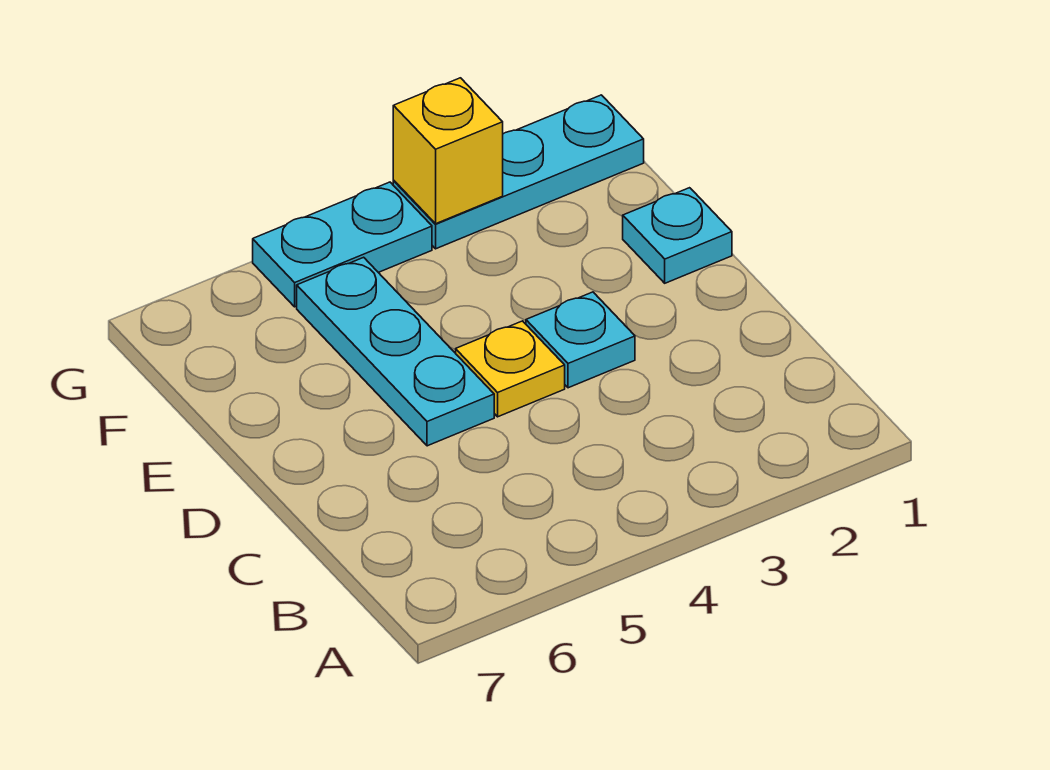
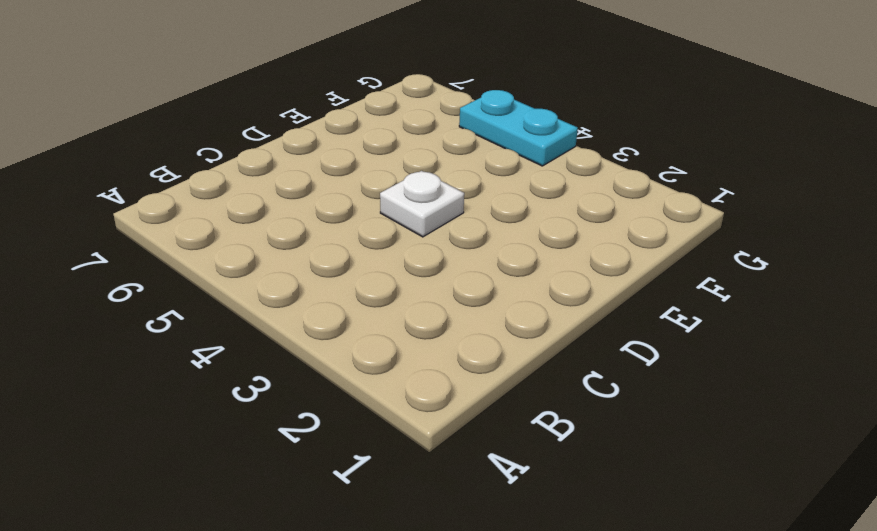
white 1x1 plate [380,171,464,237] -> yellow 1x1 plate [456,321,565,417]
none -> cyan 1x1 plate [526,292,635,388]
none -> cyan 1x3 plate [297,257,494,446]

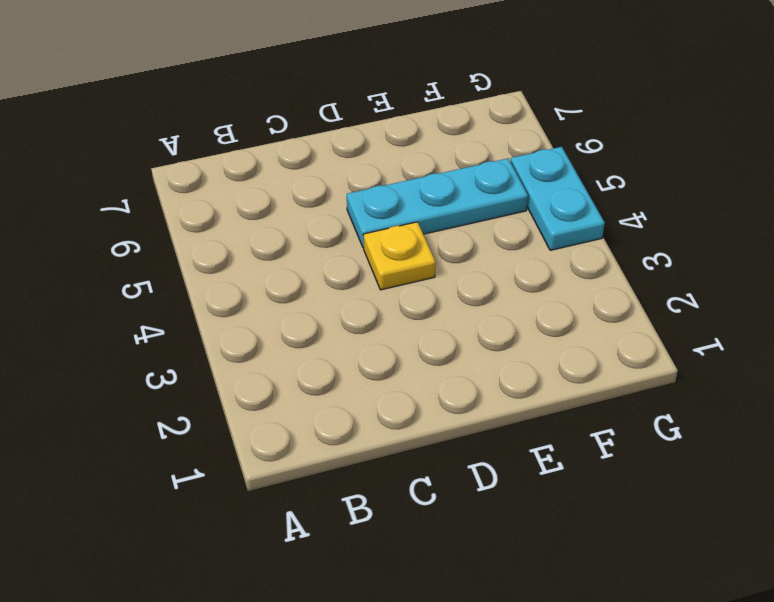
none -> cyan 1x1 plate [526,292,635,388]
none -> cyan 1x1 plate [623,188,732,283]

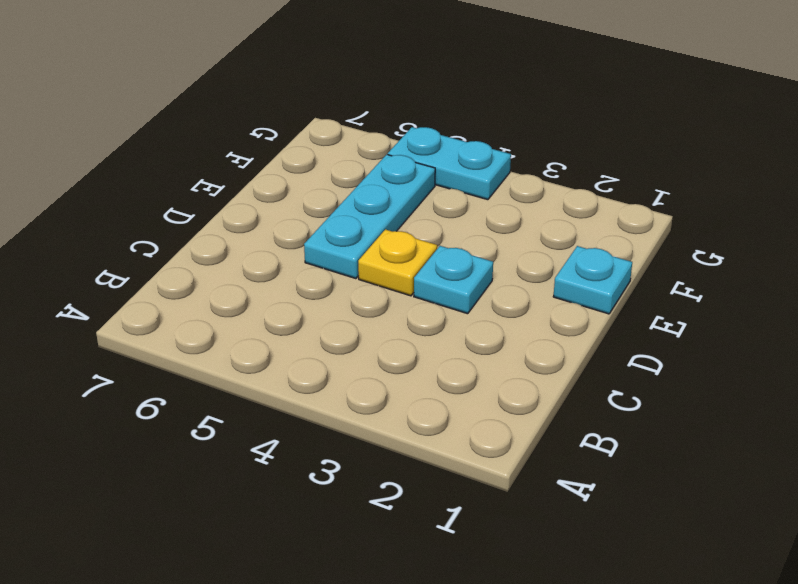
none -> cyan 1x3 plate [393,95,644,249]
none -> yellow 1x1 brick [393,78,503,224]

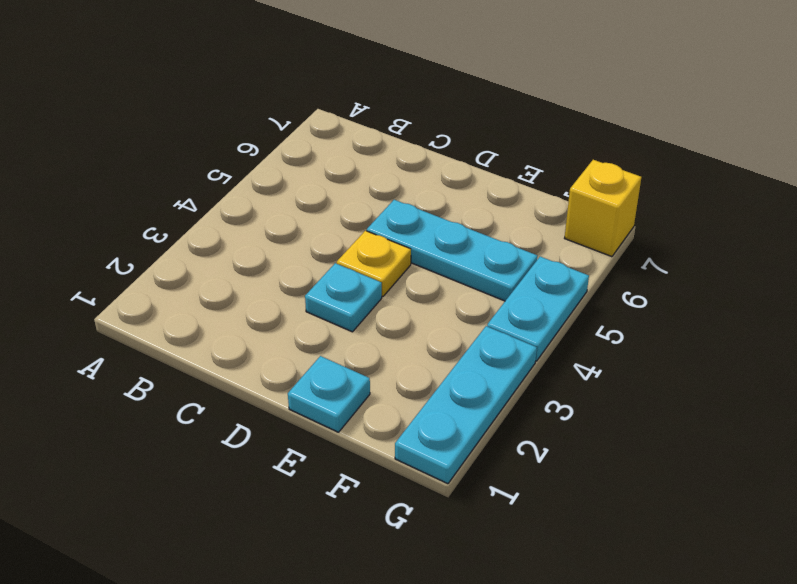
yellow 1x1 brick [565,160,641,257] -> yellow 1x1 brick moved to [393,78,503,224]

